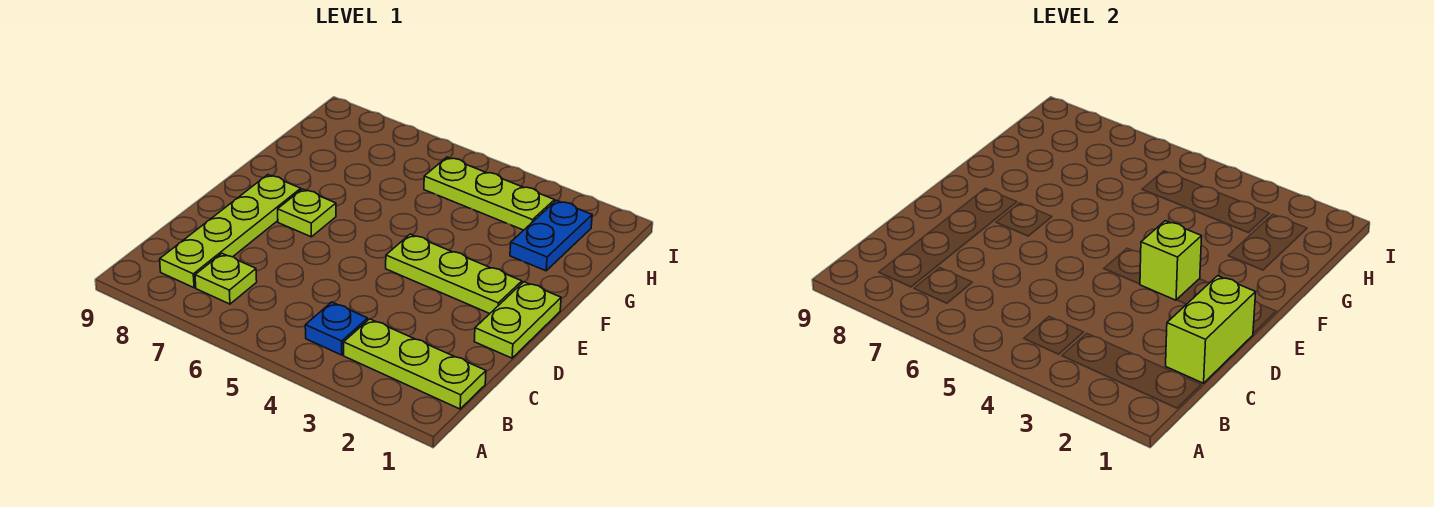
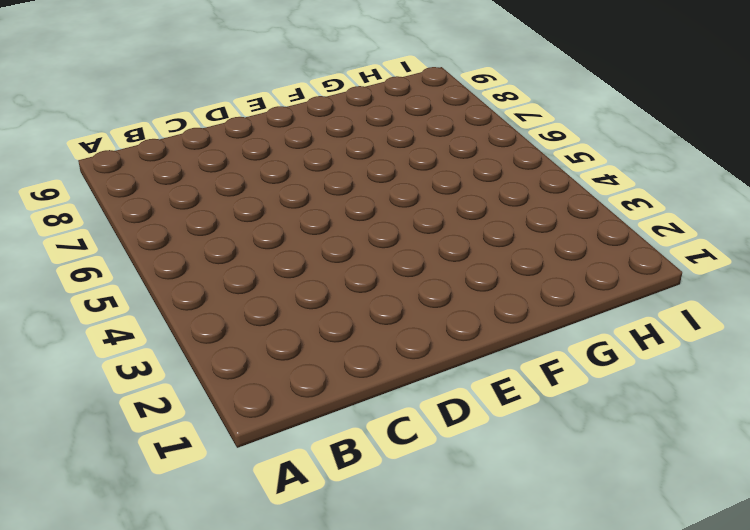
none -> lime 1x3 plate [344,319,486,409]
none -> blue 1x1 plate [305,302,368,355]

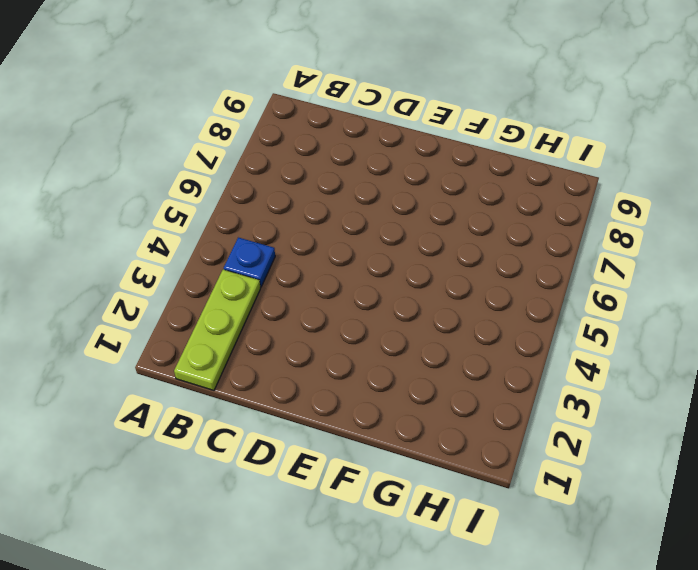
none -> lime 1x1 plate [195,254,257,304]
none -> lime 1x4 plate [160,175,301,288]

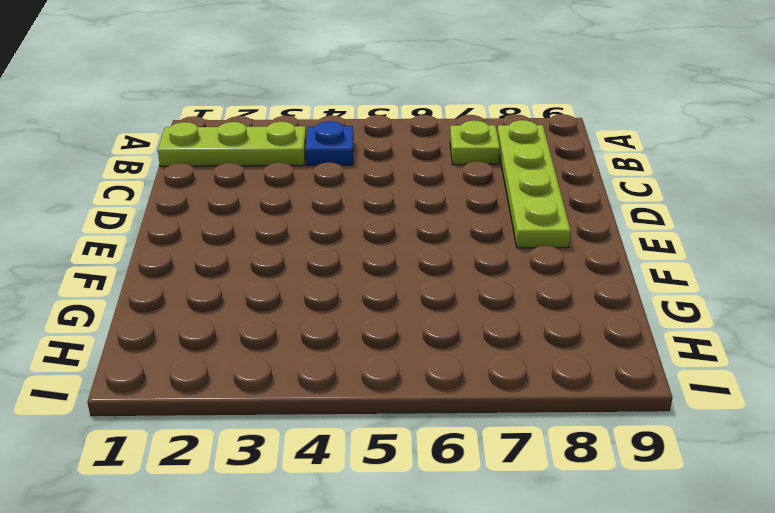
none -> lime 1x2 plate [474,282,561,358]
none -> lime 1x3 plate [386,234,522,314]

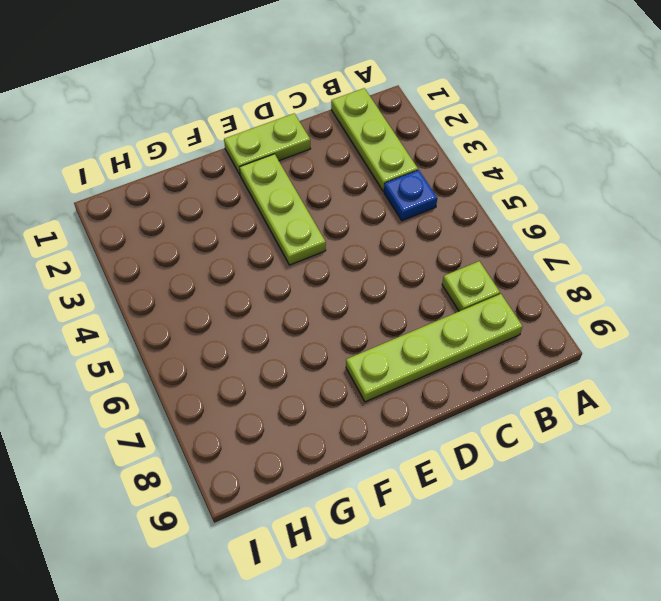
none -> lime 1x1 plate [278,189,336,237]
none -> blue 1x2 plate [510,200,592,271]

